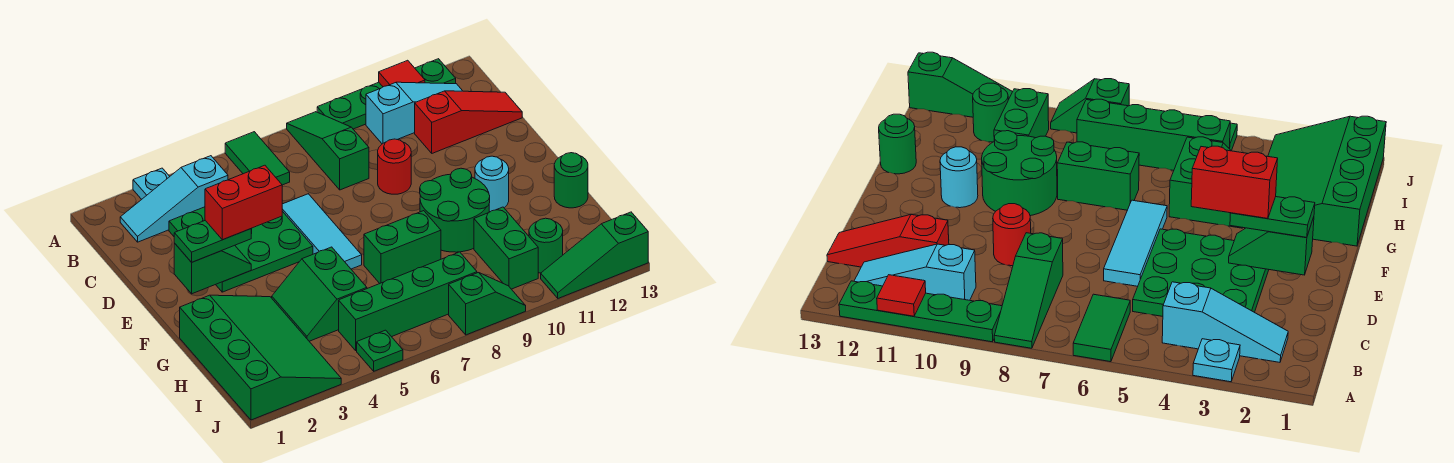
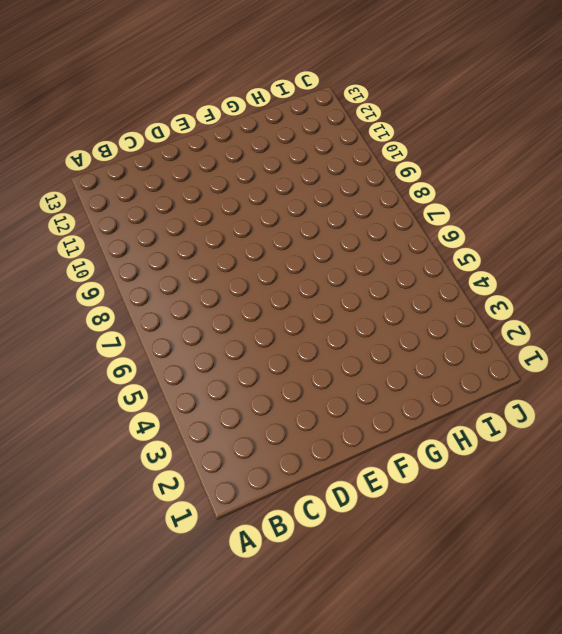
none -> cyan 1x1 plate [133,168,170,199]
none -> green 1x2 tile [225,132,290,185]
none -> green 1x3 slope [287,112,369,190]

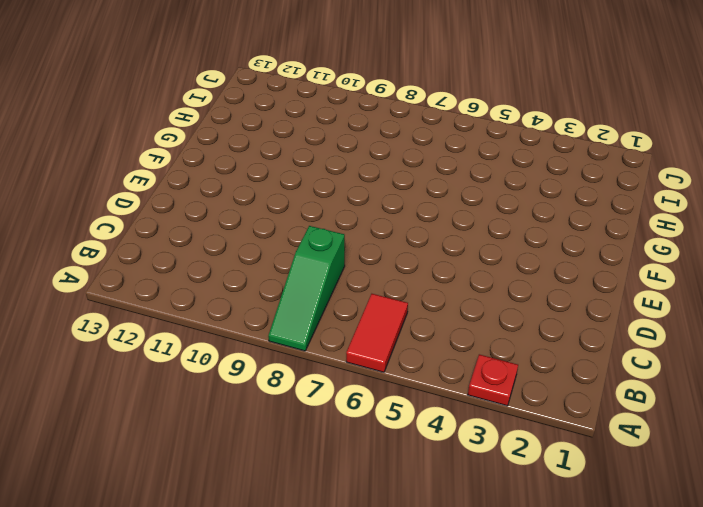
red 1x1 plate [468,354,518,406] -> cyan 1x1 plate [133,168,170,199]
red 1x2 tile [346,294,408,372] -> green 1x2 tile [225,132,290,185]
none -> green 1x4 plate [317,59,456,129]
none -> cyan 1x3 slope [120,156,228,242]
none -> cyan 1x3 slope [366,82,462,144]

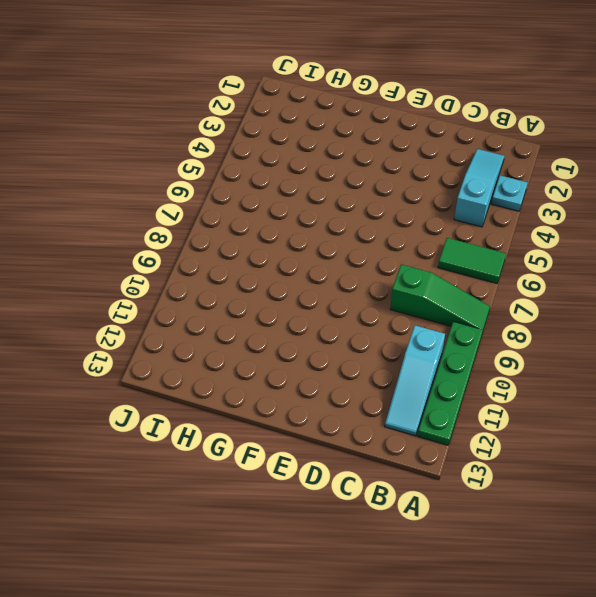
none -> green 3x3 plate [169,207,313,292]
none -> red 1x3 slope [415,91,522,153]
none -> cyan 1x3 tile [282,194,362,269]

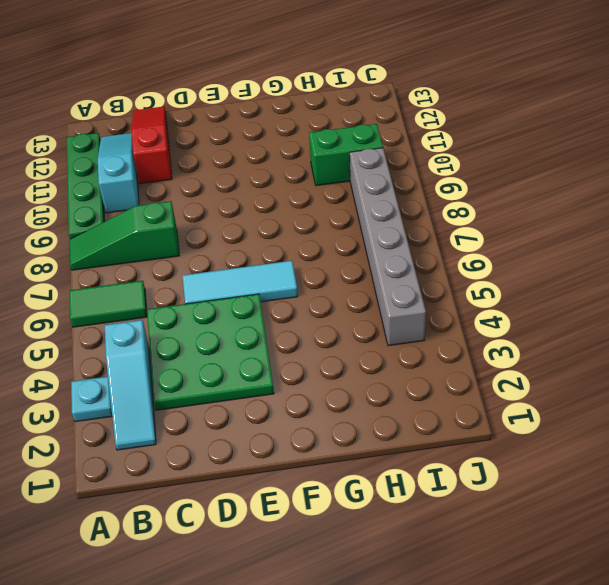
grey 1x6 brick [350,148,426,346] -> green 1x4 brick [339,252,477,351]
none -> red 1x1 round brick [378,139,411,194]
none -> green 2x2 round brick [420,168,490,252]
none -> cyan 1x1 round brick [475,156,509,212]

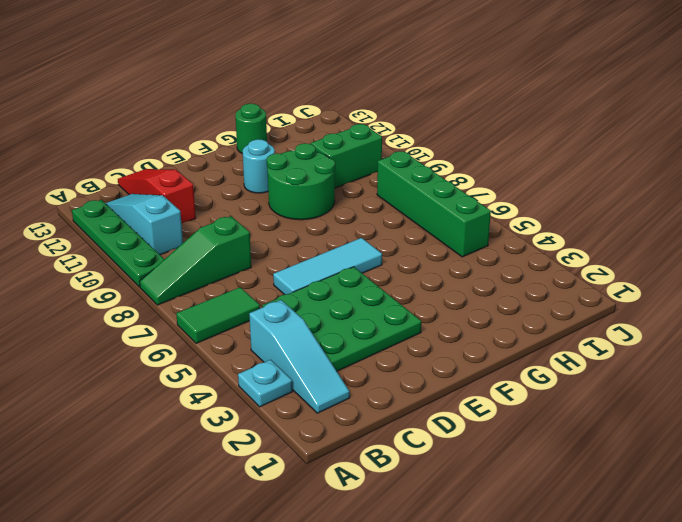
none -> red 1x1 round brick [378,139,411,194]
none -> green 3x4 slope [180,295,341,420]
none -> green 2x2 slope [272,247,367,341]

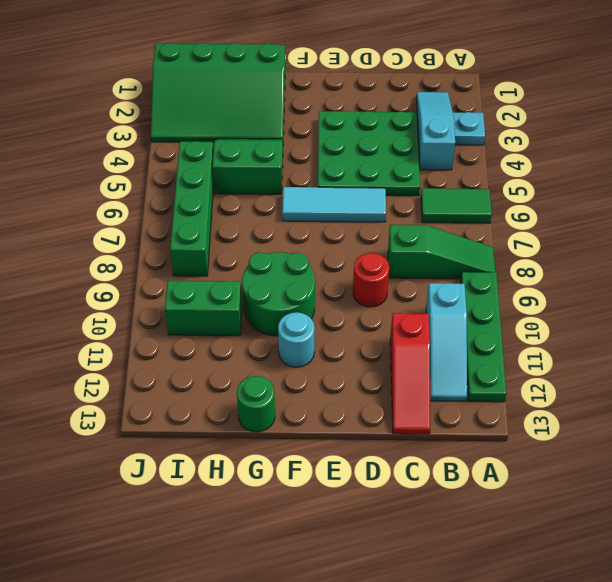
none -> green 1x2 brick [364,211,441,283]
none -> green 1x1 round brick [529,218,563,273]
none -> green 1x1 plate [357,330,403,371]

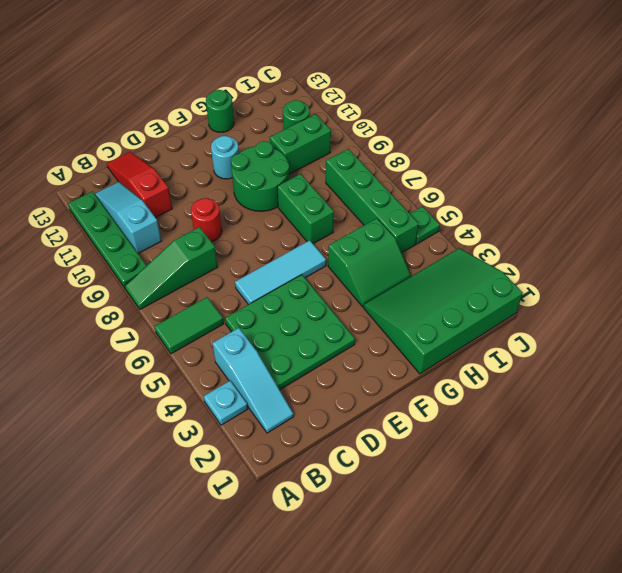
none -> green 1x2 slope [449,273,526,335]
none -> green 1x3 slope [541,212,648,298]
none -> red 1x1 tile [379,60,425,87]

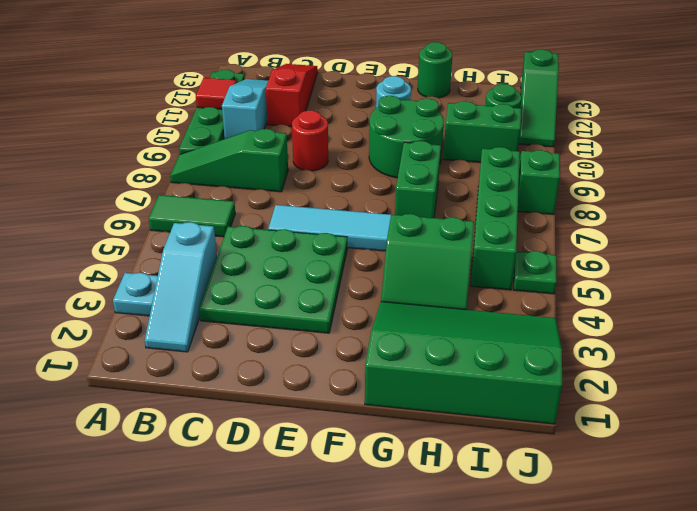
none -> green 1x2 slope [174,243,251,294]
none -> green 1x2 plate [174,221,251,262]
none -> red 1x2 brick [205,165,282,240]

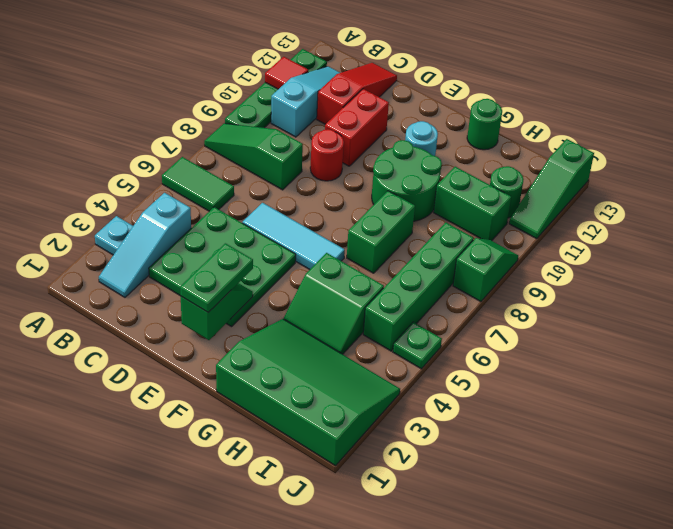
red 1x2 brick [325,89,389,166] -> red 1x2 brick moved to [205,165,282,240]

